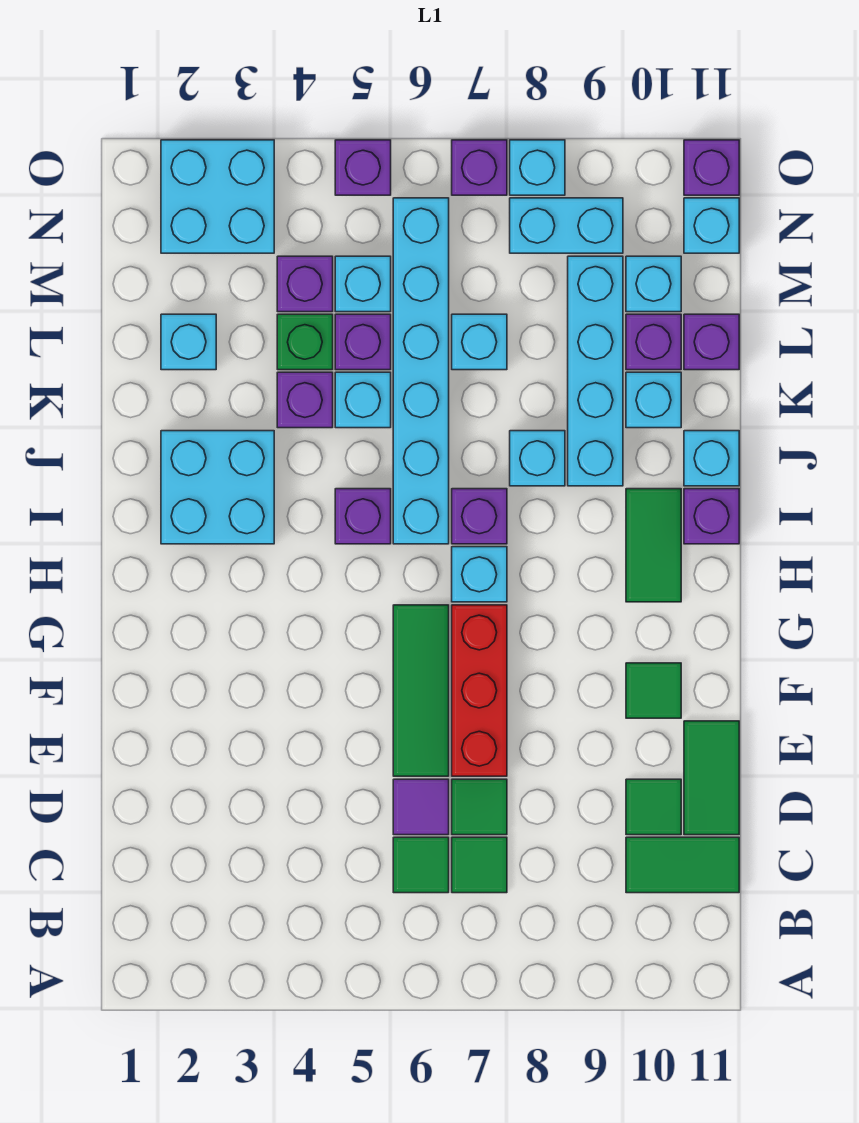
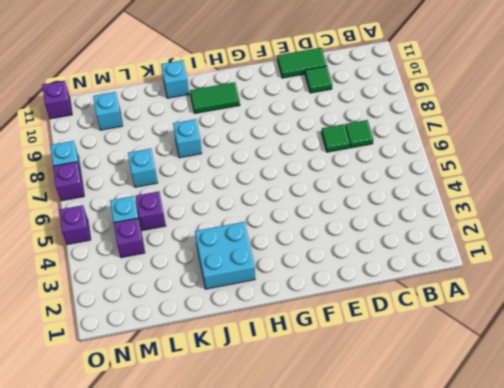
none -> green 1x1 tile [393,837,449,893]
none -> green 1x2 tile [626,837,739,893]
none -> purple 1x1 tile [393,779,449,835]
none -> green 1x3 tile [393,605,449,776]

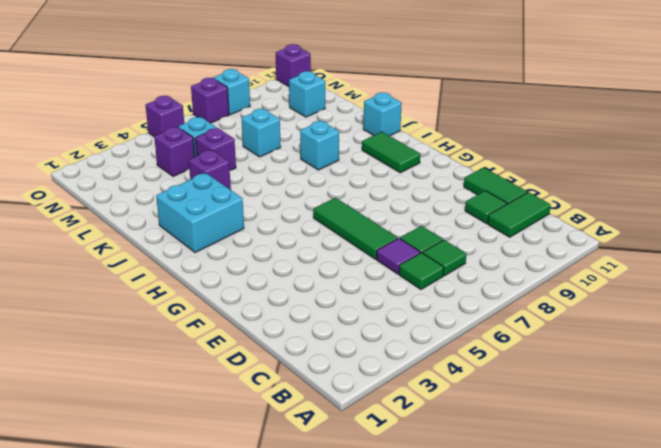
none -> red 1x3 brick [452,605,507,776]
none -> green 1x1 tile [626,663,681,718]
none -> cyan 1x1 brick [452,547,507,602]
none -> purple 1x1 brick [335,489,391,544]

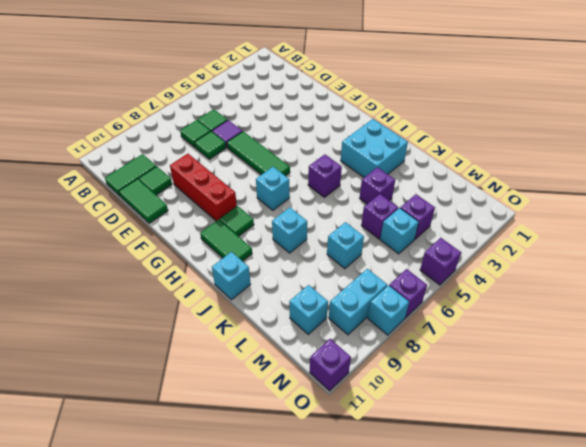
red 1x3 brick [170,154,237,221] -> red 1x3 brick moved to [452,605,507,776]
green 1x1 tile [220,206,254,237] -> green 1x1 tile moved to [626,663,681,718]
none -> cyan 1x6 brick [393,198,449,544]
none -> purple 1x1 brick [452,489,507,544]
none -> purple 1x1 brick [684,489,739,544]
none -> cyan 1x4 brick [568,256,623,486]

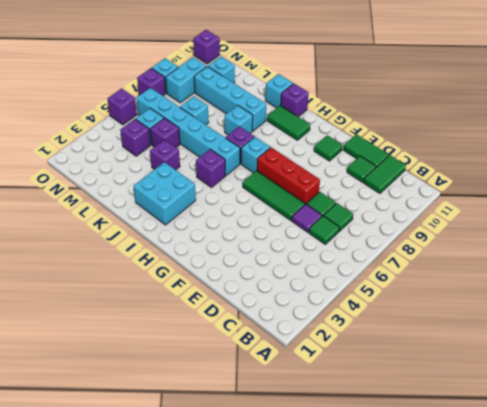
none -> cyan 1x1 brick [335,372,391,428]
none -> cyan 1x1 brick [626,372,681,428]
none -> cyan 1x1 brick [161,314,216,370]
none -> green 1x1 brick [277,314,333,370]

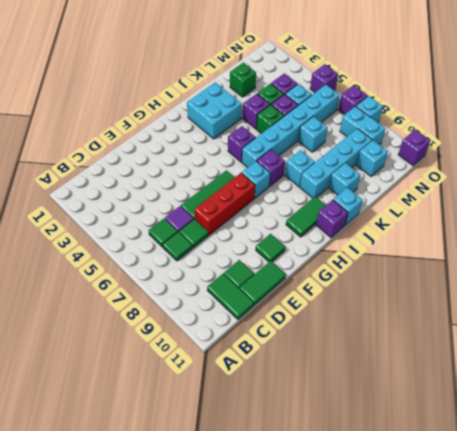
green 1x1 brick [256,105,284,134] -> cyan 1x1 brick [335,372,391,428]
green 1x1 brick [230,63,256,97] -> cyan 1x1 brick [161,314,216,370]
none -> purple 1x1 brick [626,314,681,370]
none -> purple 1x1 brick [684,314,739,370]
none -> cyan 2x2 brick [161,140,274,253]
none -> cyan 1x1 brick [684,198,739,253]

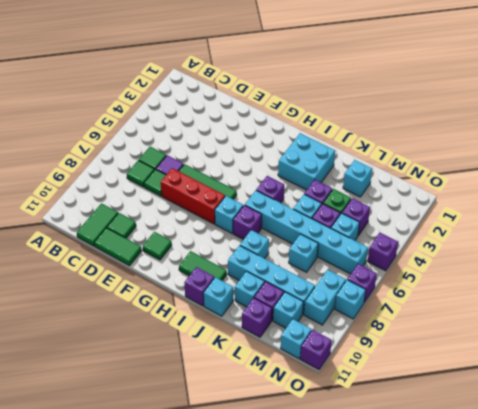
none -> cyan 2x2 brick [161,140,274,253]

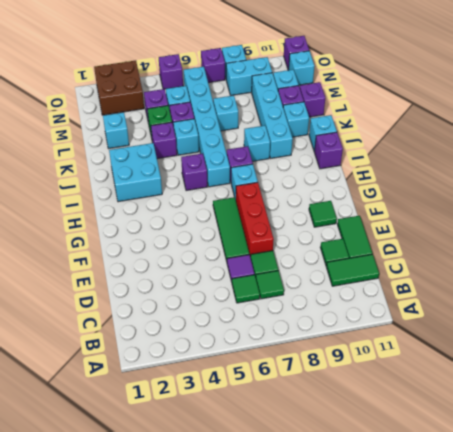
brown 2x2 brick [94,61,144,115] -> cyan 2x2 brick [161,140,274,253]
none -> green 1x2 tile [626,489,681,602]

